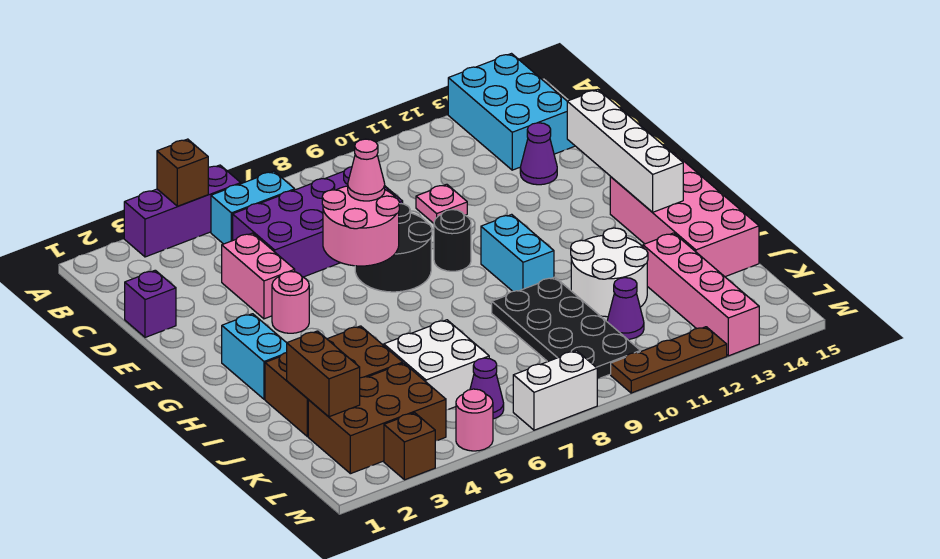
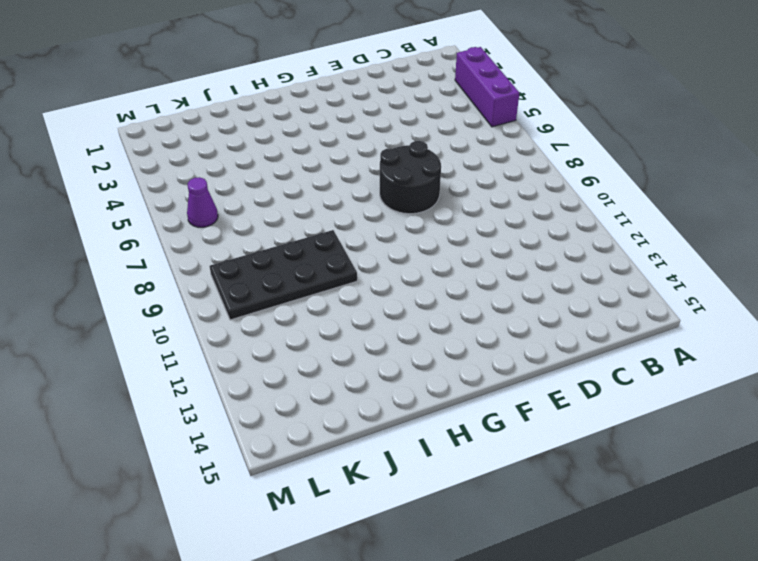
none -> cyan 2x3 brick [448,54,575,170]
none -> cyan 1x2 brick [211,171,295,244]
none -> purple 2x4 brick [233,167,403,277]
none -> purple 1x1 brick [125,270,176,337]

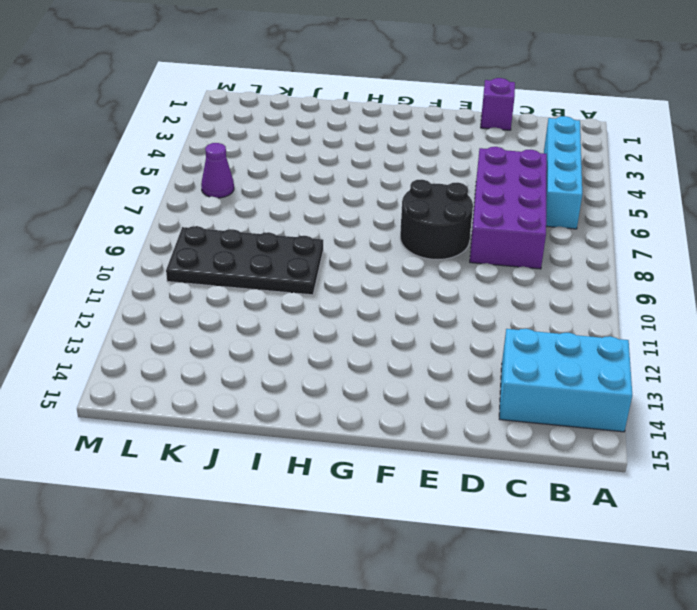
cyan 1x4 brick [544,116,582,229] -> cyan 1x2 brick [211,171,295,244]
none -> purple 1x3 brick [124,165,241,257]
none -> pink 1x2 brick [222,233,295,319]
none -> pink 1x1 plate [416,184,467,223]
none -> purple 1x1 cone [520,123,557,185]

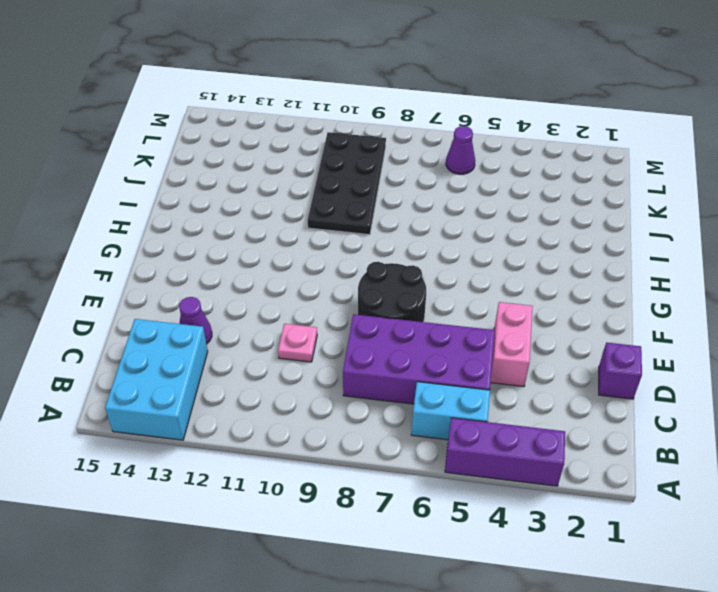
none -> pink 1x1 round brick [272,271,309,333]
none -> black 1x1 round brick [434,210,471,271]
none -> cyan 1x2 brick [222,314,287,399]
none -> cyan 1x2 brick [481,214,554,291]

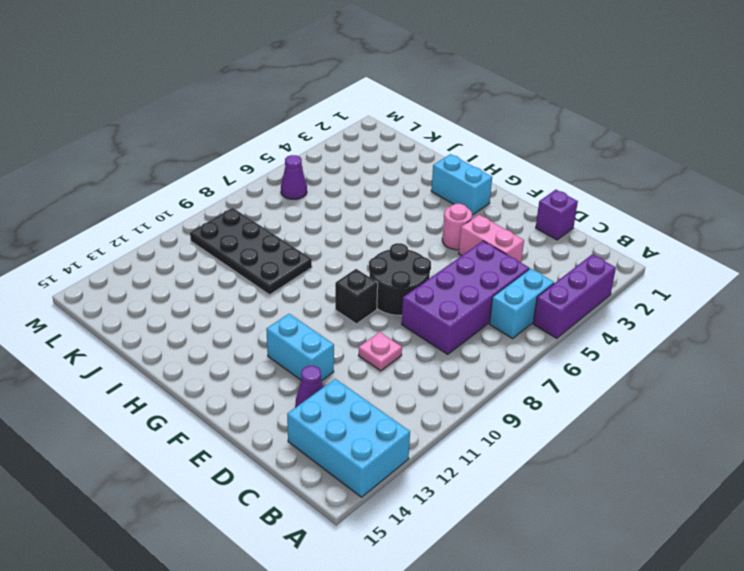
cyan 1x2 brick [266,314,334,381] -> cyan 1x2 brick moved to [481,214,554,291]
black 1x1 brick [335,269,378,324] -> black 1x1 round brick [434,210,471,271]
none -> pink 2x4 brick [610,153,759,277]
none -> brown 2x3 brick [265,326,403,436]
none -> white 2x2 round brick [571,228,648,317]
none -> white 2x2 brick [384,320,489,410]

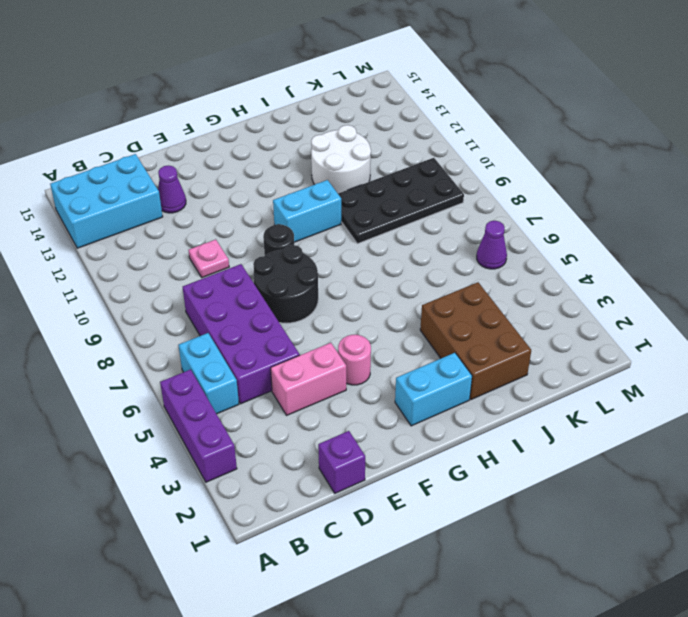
none -> pink 2x4 brick [610,153,759,277]
none -> white 2x2 brick [384,320,489,410]
none -> pink 1x4 brick [643,233,759,356]
none -> brown 2x3 brick [308,363,446,474]

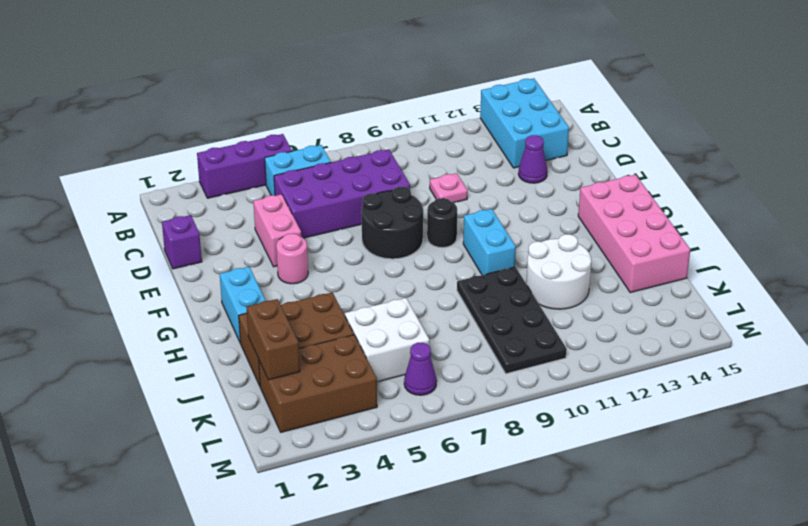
none -> pink 1x4 brick [643,233,759,356]
none -> purple 1x1 cone [607,278,644,339]
none -> brown 1x1 brick [384,413,435,480]
none -> pink 1x1 round brick [456,389,493,451]

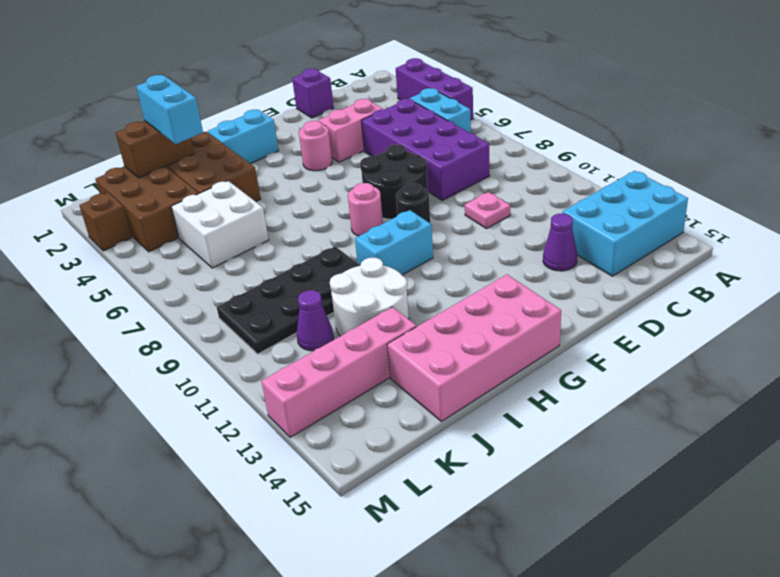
pink 1x1 round brick [348,183,383,236] -> pink 1x1 round brick moved to [456,389,493,451]
cyan 1x2 brick [136,75,203,144] -> none
none -> purple 1x1 cone [470,358,504,419]
none -> white 1x2 brick [513,351,597,430]
none -> brown 1x3 plate [611,327,727,393]
none -> brown 1x1 brick [157,139,208,206]

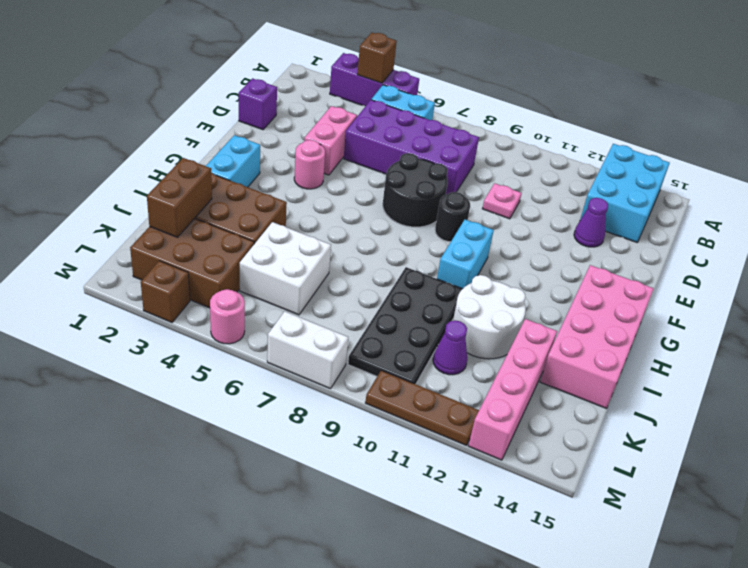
none -> purple 1x1 cone [470,358,504,419]
none -> pink 2x2 round brick [322,186,399,266]
none -> white 1x4 brick [567,90,683,212]
none -> pink 1x1 cone [348,139,385,201]

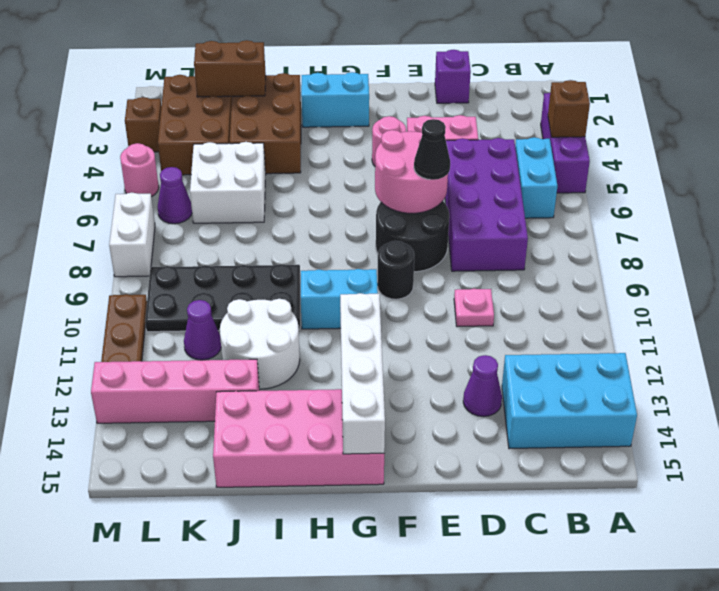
black 1x1 cone [414,119,450,180] -> pink 1x1 cone [348,139,385,201]
white 1x4 brick [340,293,385,454] -> white 1x4 brick turned to [567,90,683,212]

